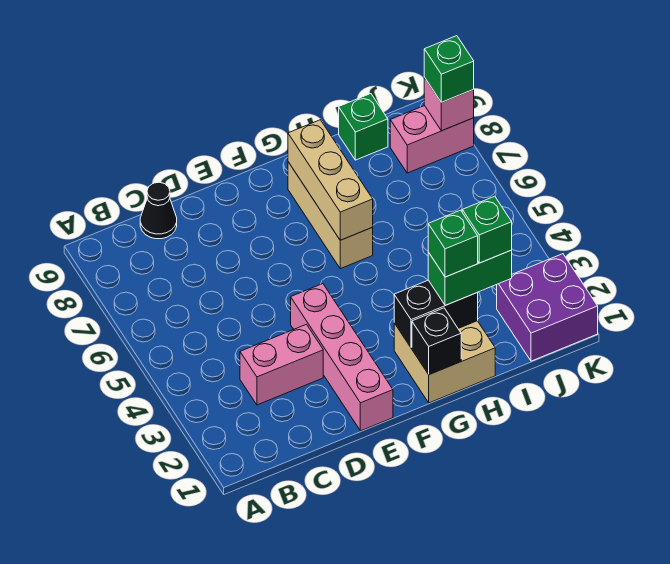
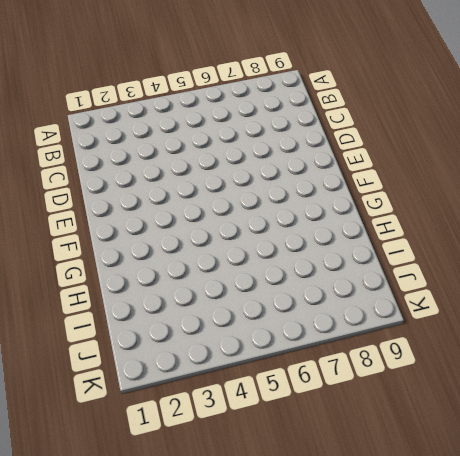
none -> pink 1x2 brick [240,324,323,405]
none -> black 1x1 cone [140,182,177,239]
none -> pink 1x4 brick [291,284,393,431]

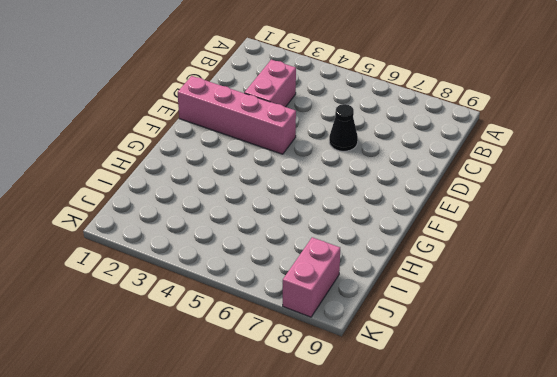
black 1x1 cone [329,104,358,151] -> black 1x1 cone moved to [140,182,177,239]
none -> tan 2x2 brick [394,321,495,403]
none -> tan 1x3 brick [288,162,373,269]
none -> green 1x1 brick [339,94,388,160]

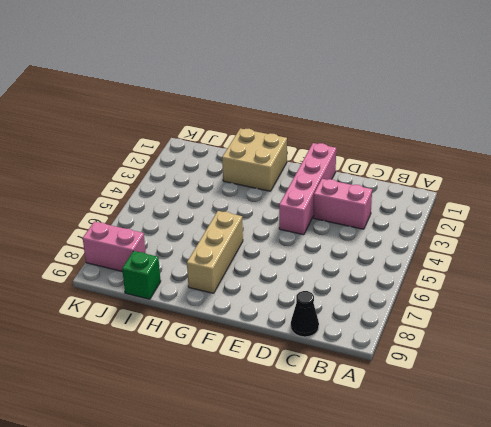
none -> purple 2x2 brick [497,254,598,361]
none -> black 1x1 brick [412,308,461,375]
none -> black 1x2 brick [394,280,478,348]

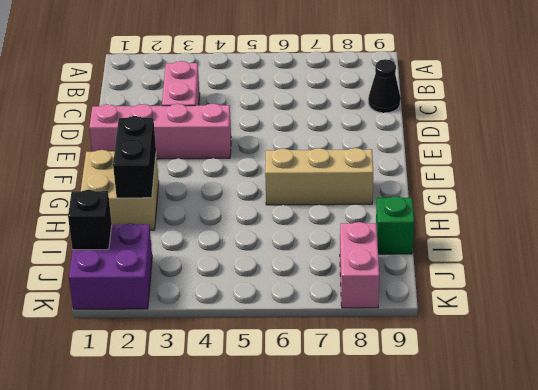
black 1x1 brick [68,190,112,250] -> black 1x1 brick moved to [412,308,461,375]
none -> tan 1x3 brick [288,120,373,240]
none -> pink 1x1 brick [424,78,474,131]
none -> green 1x2 brick [428,250,512,306]

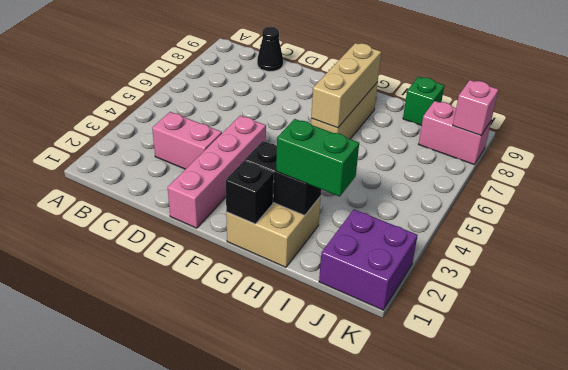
none -> green 1x1 brick [424,36,474,102]
none -> green 1x1 brick [428,210,478,277]
none -> green 1x1 brick [462,196,512,263]

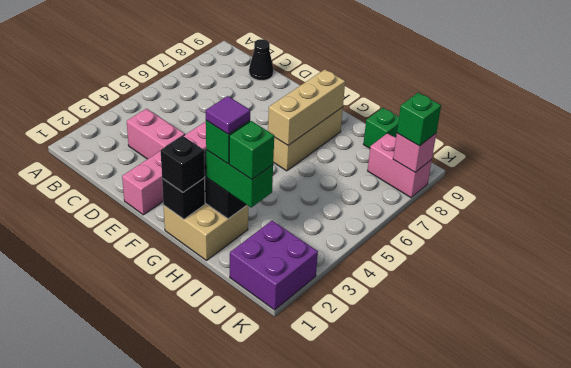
black 1x1 brick [161,136,205,192] -> none
purple 1x1 tile [206,96,250,134] -> none

